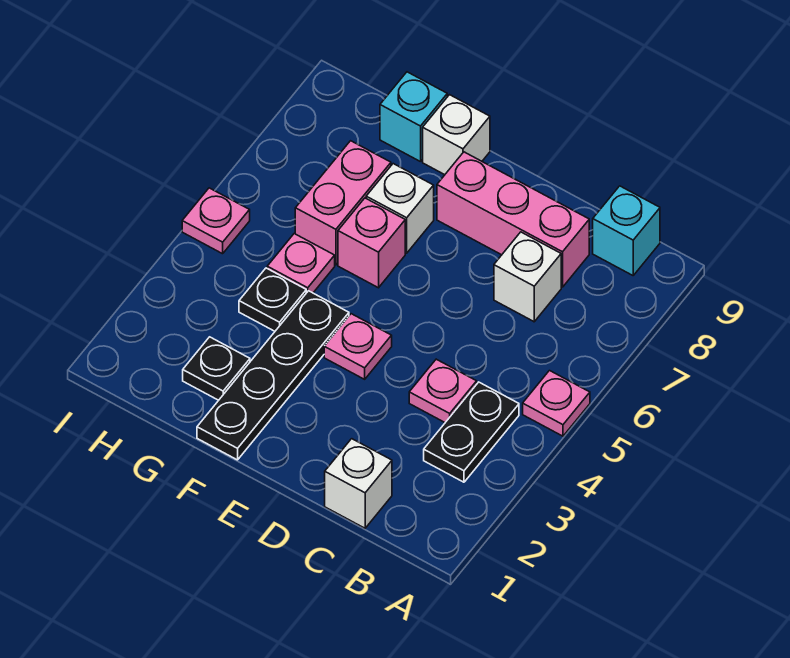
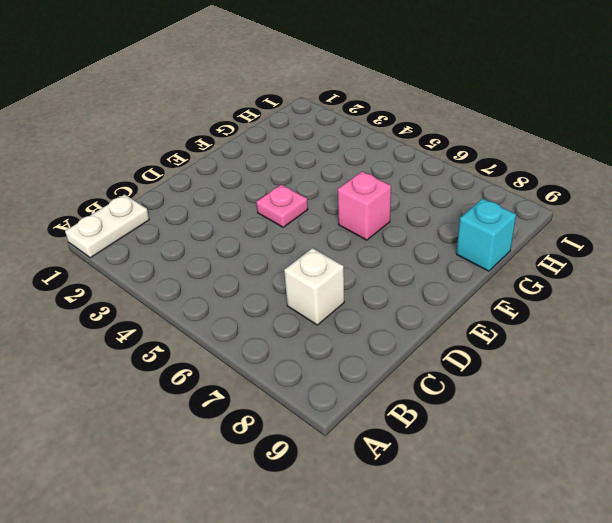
white 1x2 plate [65,195,149,258] -> none
none -> pink 1x1 plate [523,371,590,436]
none -> black 1x2 plate [424,382,519,482]
none -> cyan 1x1 brick [593,186,660,275]

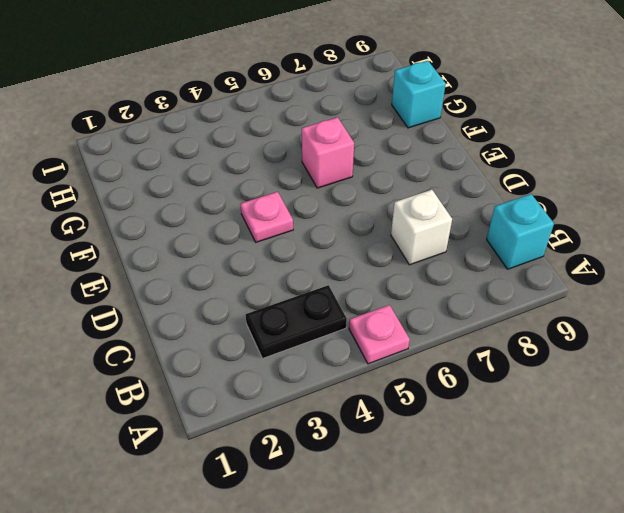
none -> white 1x1 brick [325,439,392,528]
none -> pink 1x1 plate [409,359,477,422]
none -> pink 1x3 brick [437,152,589,287]

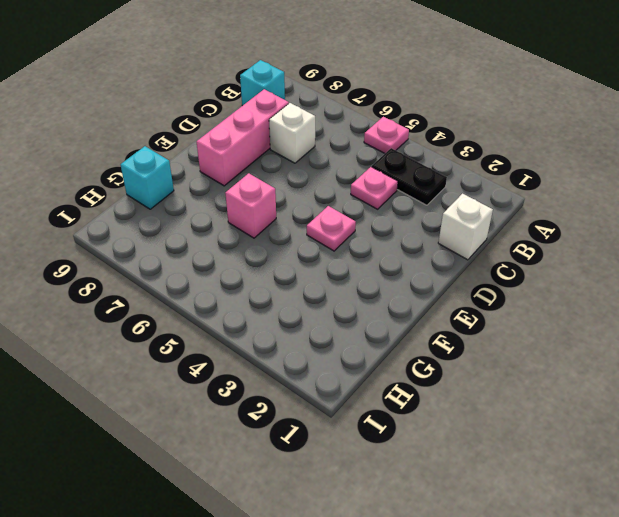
none -> black 1x4 plate [197,291,349,460]
none -> white 1x1 brick [366,164,434,253]
none -> white 1x1 brick [423,95,490,175]

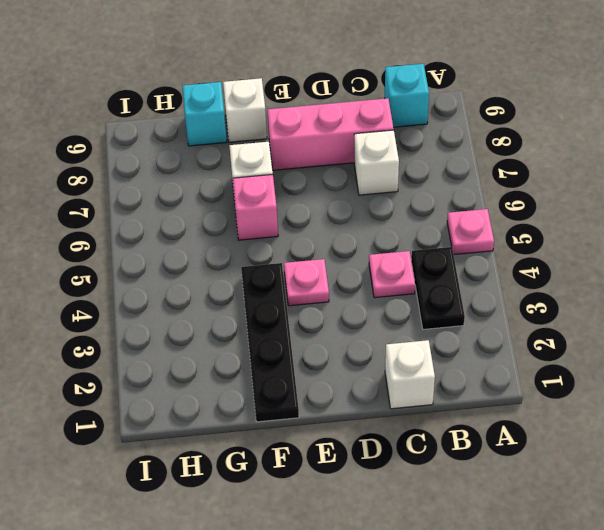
none -> black 1x1 plate [183,337,250,400]
none -> black 1x1 plate [239,268,306,331]
none -> pink 1x1 plate [267,234,335,293]

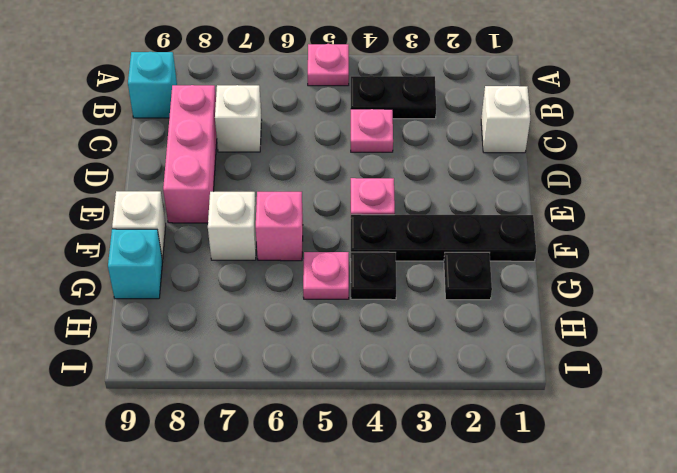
none -> pink 1x2 brick [295,141,391,265]
none -> pink 1x1 plate [182,188,250,254]

